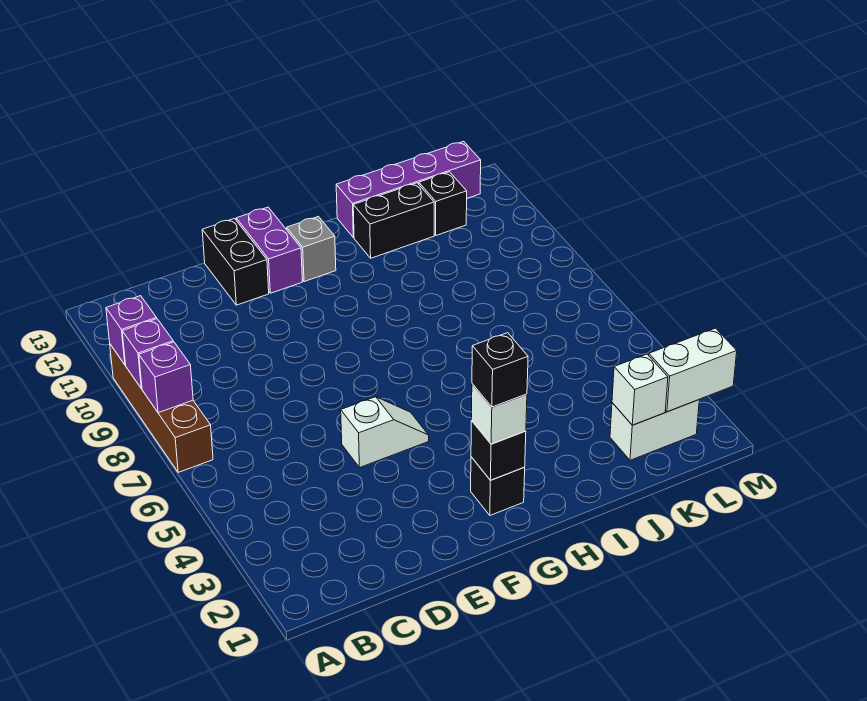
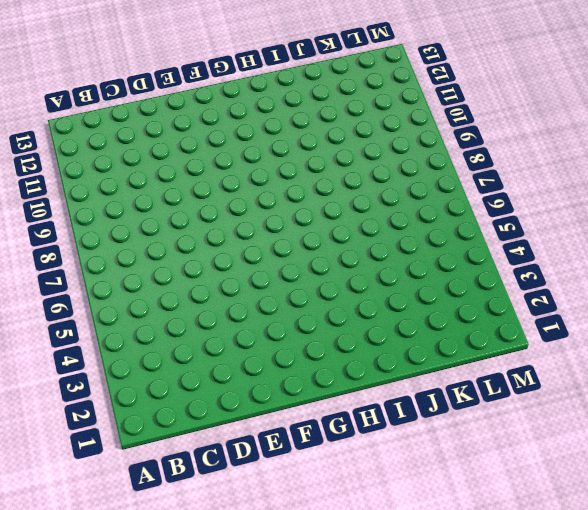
none -> brown 1x4 brick [110,344,213,472]
none -> white 1x2 slope [341,397,429,468]
none -> black 1x2 brick [202,219,269,305]

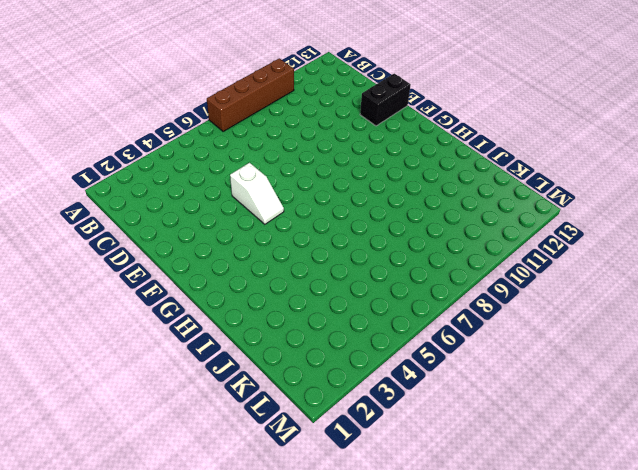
none -> purple 1x2 brick [236,207,302,293]
none -> black 1x1 brick [471,457,525,515]
none -> grey 1x1 brick [287,217,336,282]

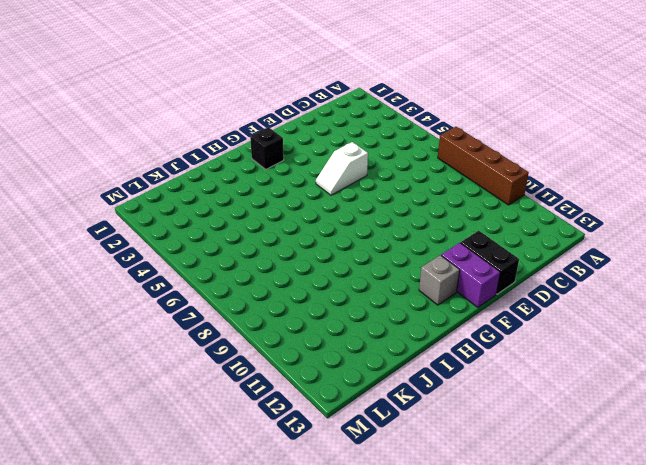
none -> black 1x2 brick [353,183,434,258]
none -> purple 1x4 brick [336,141,481,238]
none -> white 1x2 brick [610,400,699,460]

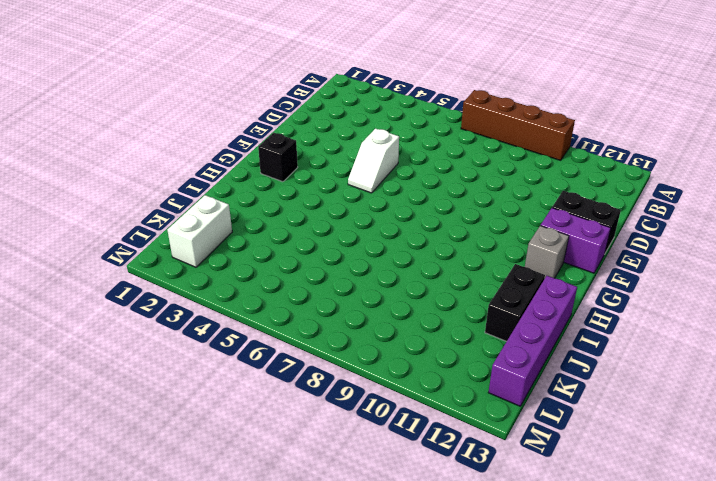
none -> black 1x1 brick [419,172,467,235]
none -> purple 1x1 brick [139,342,193,413]
none -> purple 1x1 brick [122,319,173,389]

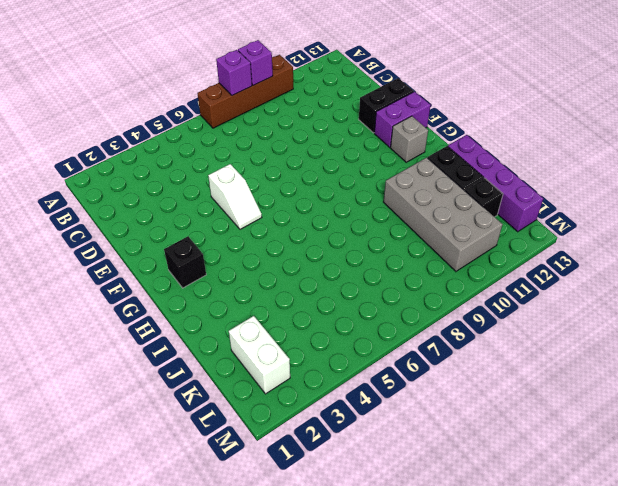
grey 2x4 brick [383,157,503,271] -> none
none -> purple 1x1 brick [106,296,157,365]
none -> black 1x1 brick [471,421,526,480]
none -> white 1x1 brick [612,354,668,425]

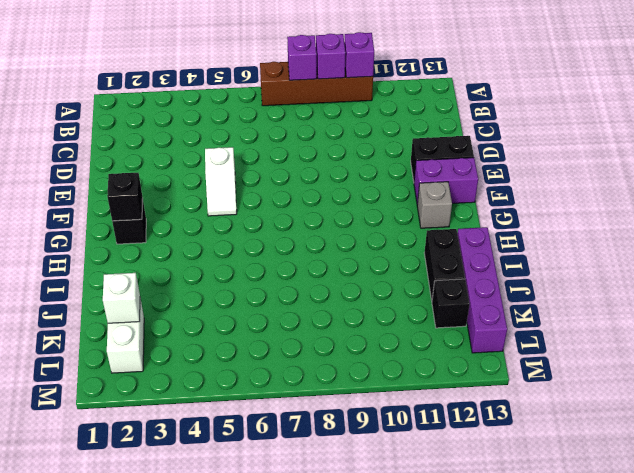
none -> white 1x2 brick [649,328,737,412]
none -> white 1x1 brick [471,384,527,444]
none -> black 1x1 brick [472,333,528,407]

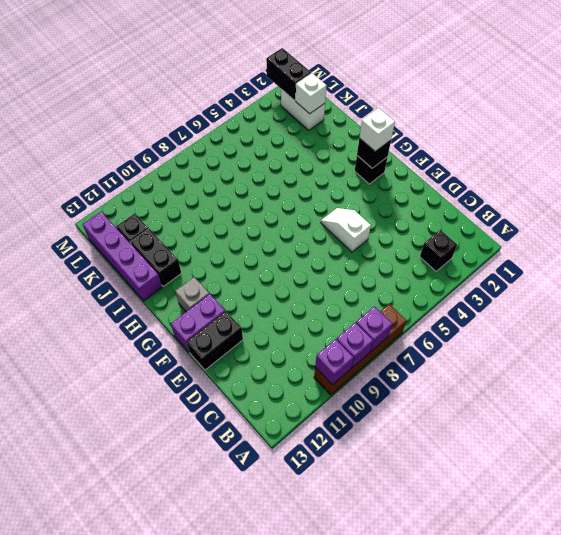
black 1x1 brick [420,230,457,271] -> black 1x1 brick moved to [472,333,528,407]
black 1x2 brick [266,48,311,101] -> white 1x2 brick [649,328,737,412]

